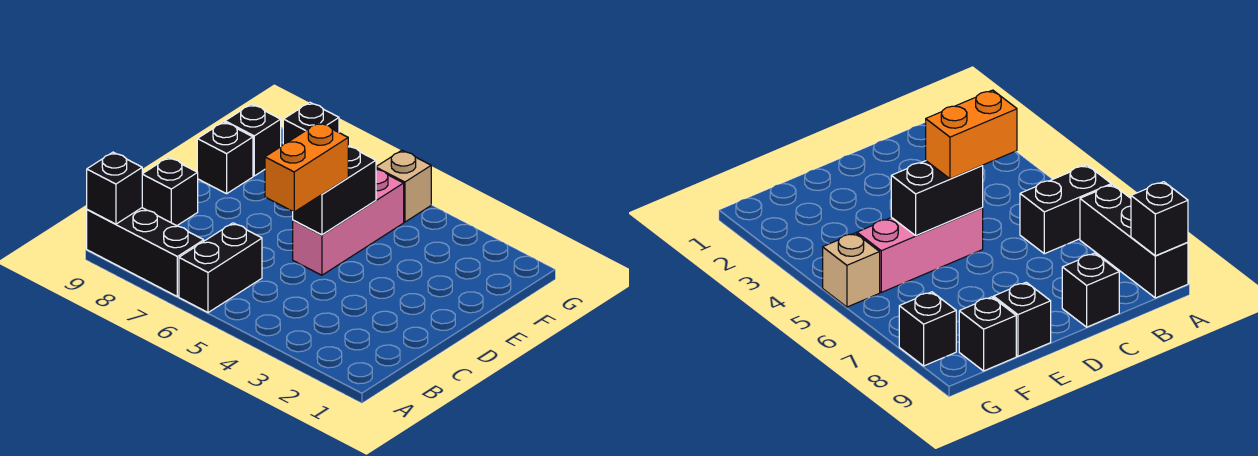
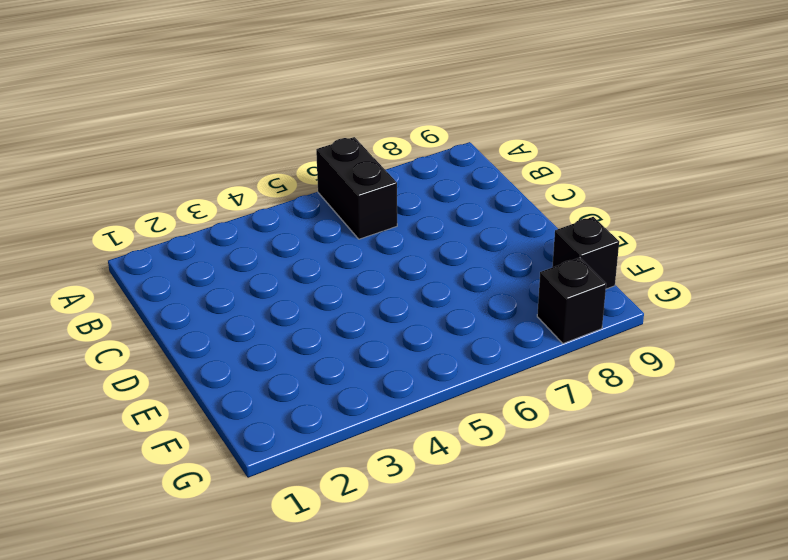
none -> black 1x3 brick [87,208,204,296]
none -> black 1x1 brick [142,157,198,226]

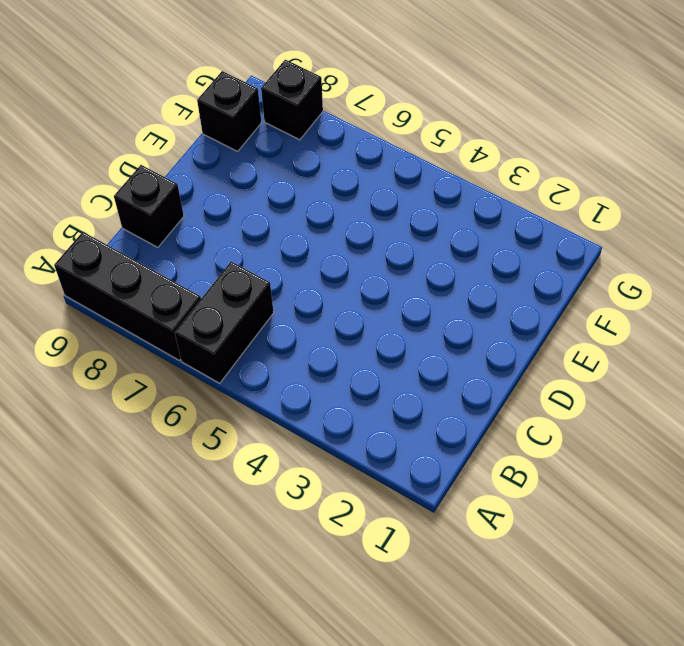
none -> pink 1x3 brick [293,169,404,275]
none -> black 1x1 brick [197,122,253,194]

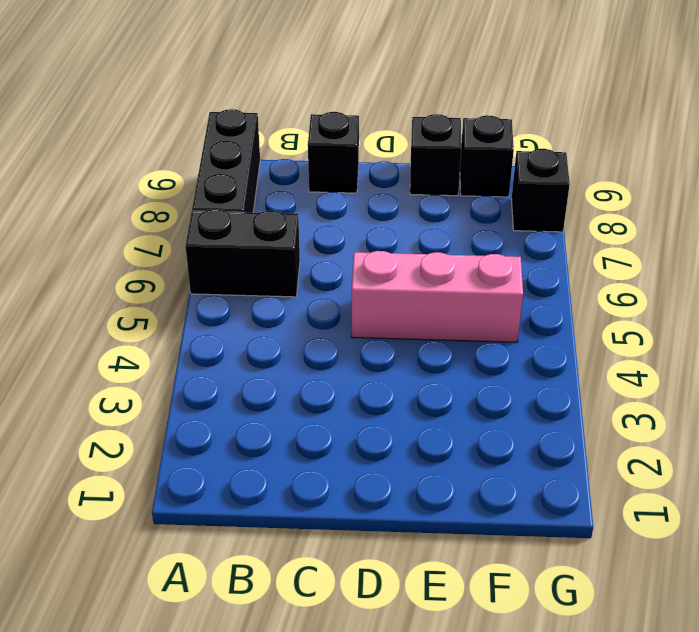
none -> tan 1x1 brick [376,150,431,222]
none -> black 1x1 brick [87,152,142,224]

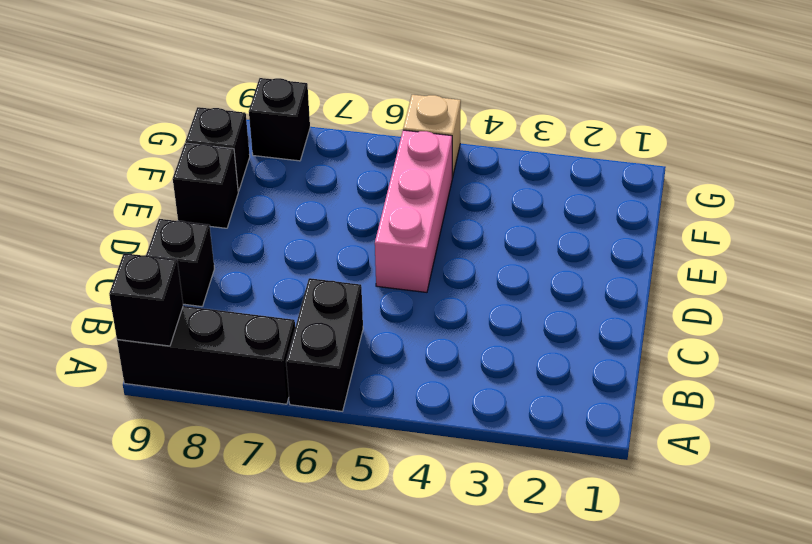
none -> black 1x2 brick [293,146,376,235]
none -> orange 1x2 brick [265,123,348,212]

